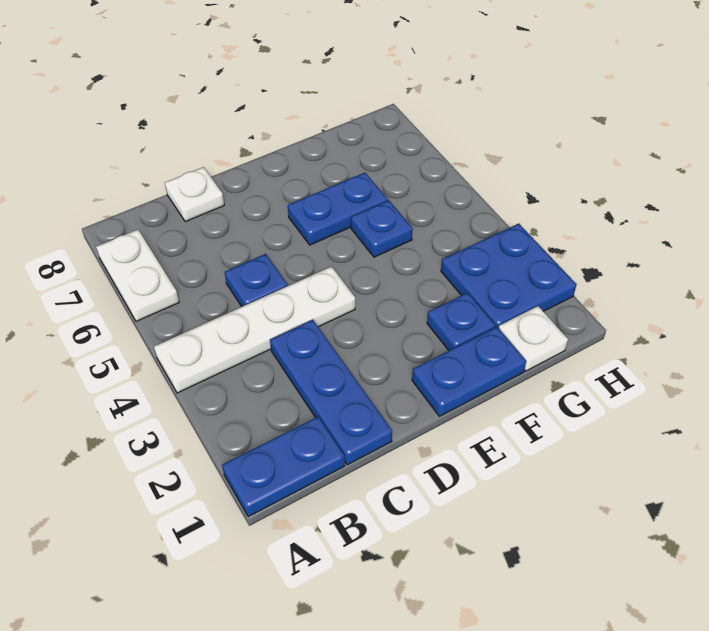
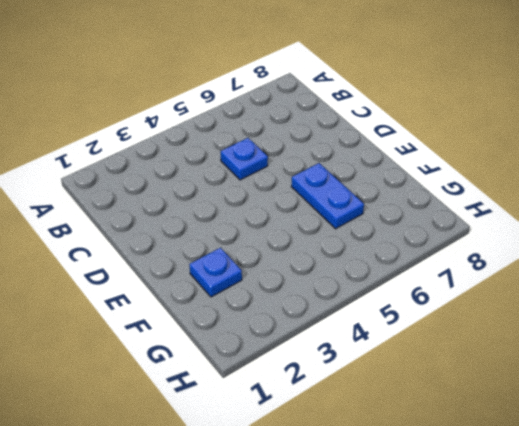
none -> blue 1x2 plate [222,417,345,517]
none -> white 1x4 plate [154,267,355,393]
none -> white 1x2 plate [96,230,179,321]

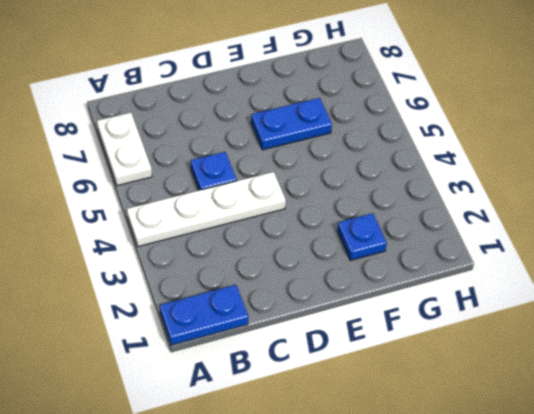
none -> blue 1x3 plate [270,320,392,465]
none -> white 1x1 plate [165,167,224,222]
none -> blue 1x2 plate [412,327,526,416]

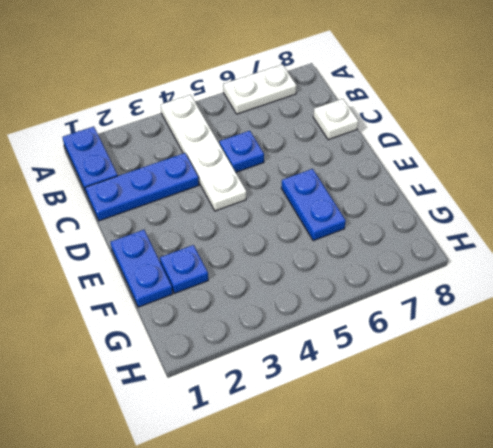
none -> blue 1x1 plate [351,200,413,257]
none -> white 1x1 plate [499,306,568,371]
none -> blue 2x2 plate [441,224,577,328]

